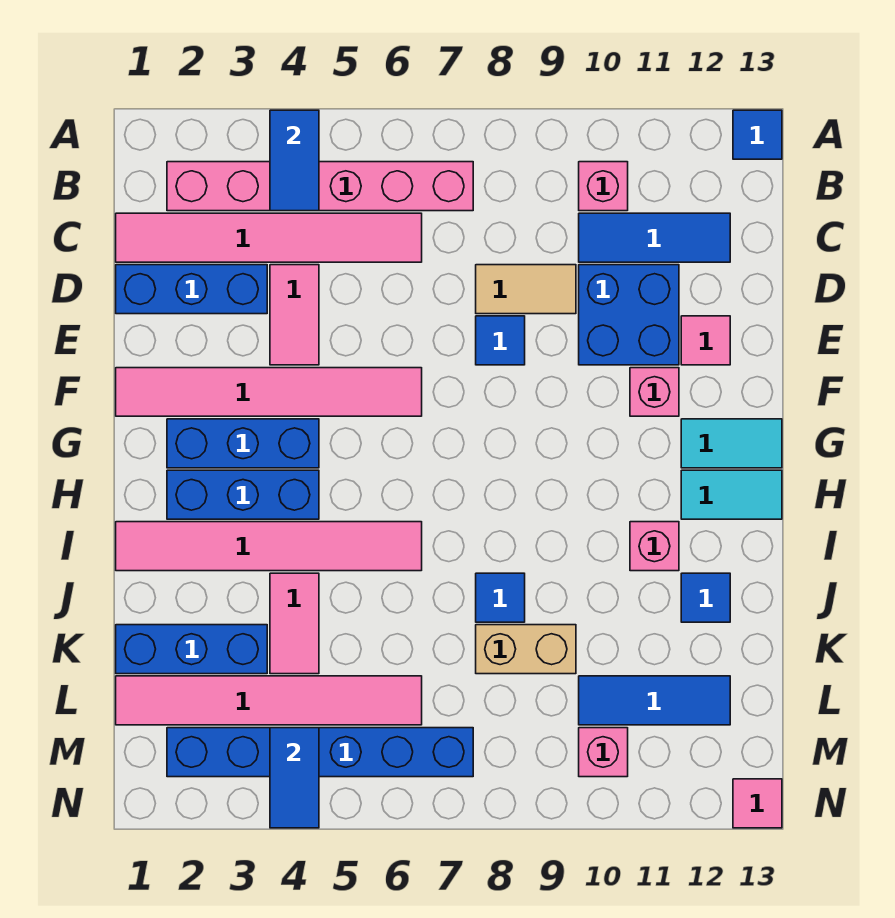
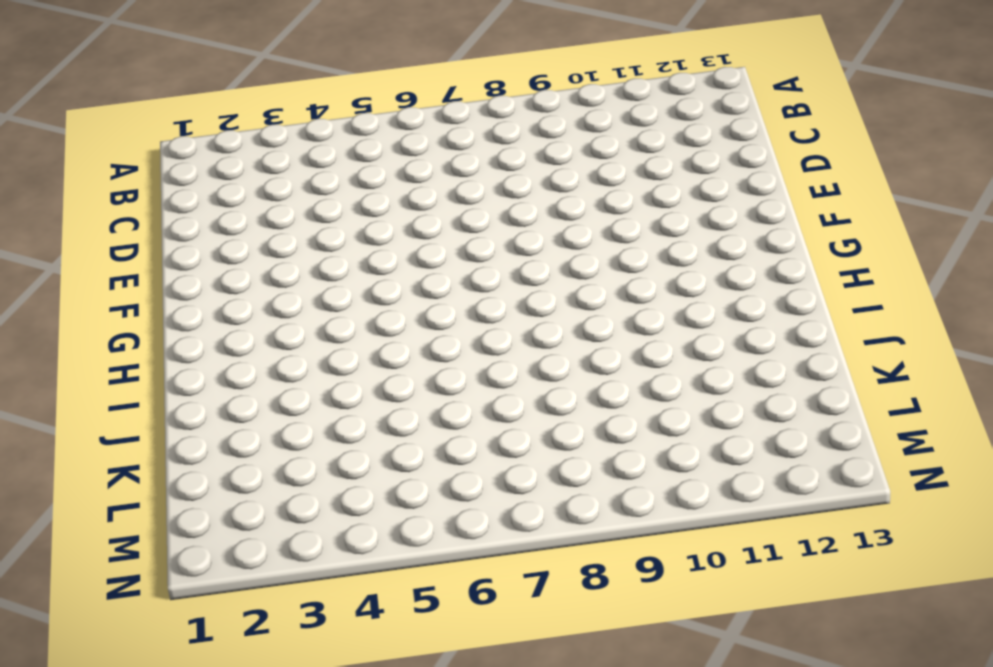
none -> blue 1x1 tile [733,110,782,159]
none -> pink 1x6 brick [167,162,473,211]
none -> pink 1x1 brick [579,162,628,211]
none -> pink 1x6 tile [116,213,422,262]

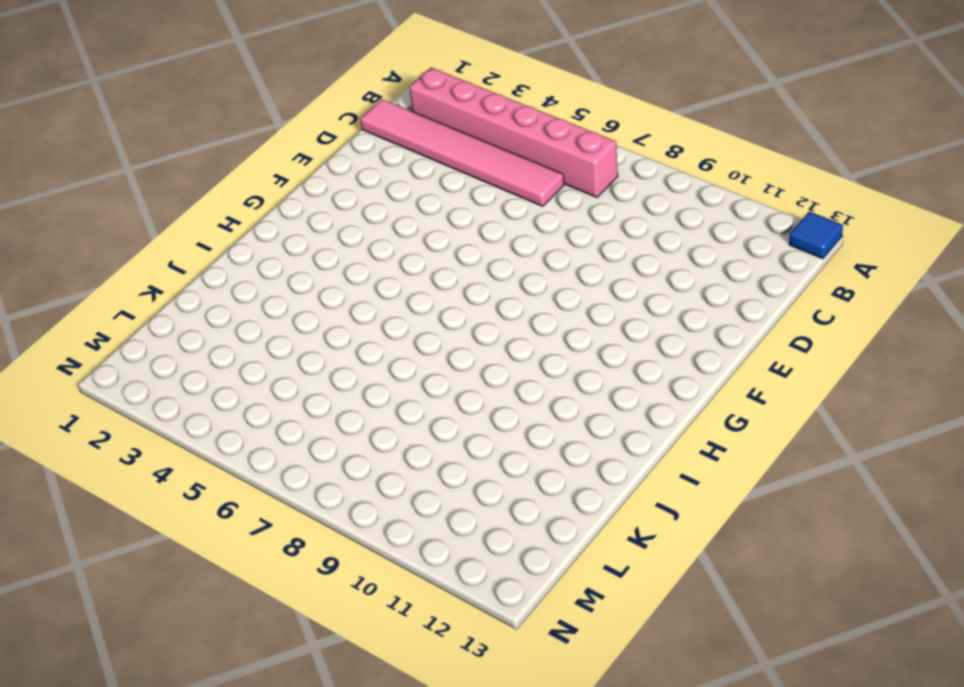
none -> pink 1x1 brick [579,162,628,211]
none -> blue 1x3 tile [579,213,730,262]
none -> blue 1x3 brick [116,265,267,314]
none -> pink 1x2 tile [270,265,319,365]

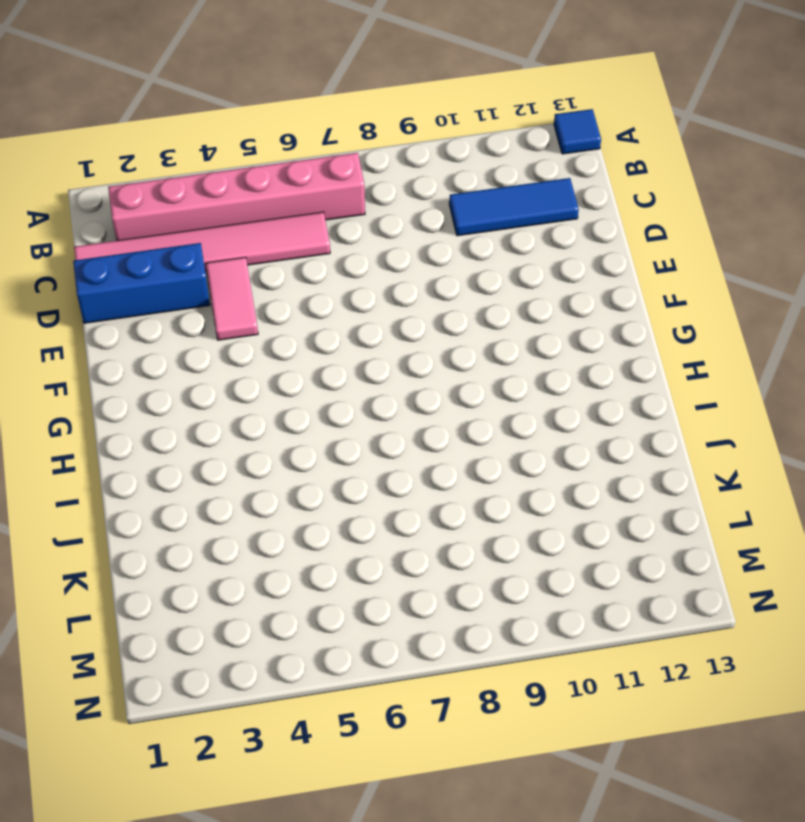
none -> pink 1x1 brick [579,162,628,211]
none -> tan 1x2 tile [476,265,576,314]
none -> blue 2x2 brick [579,265,679,365]
none -> blue 1x1 tile [476,316,525,365]

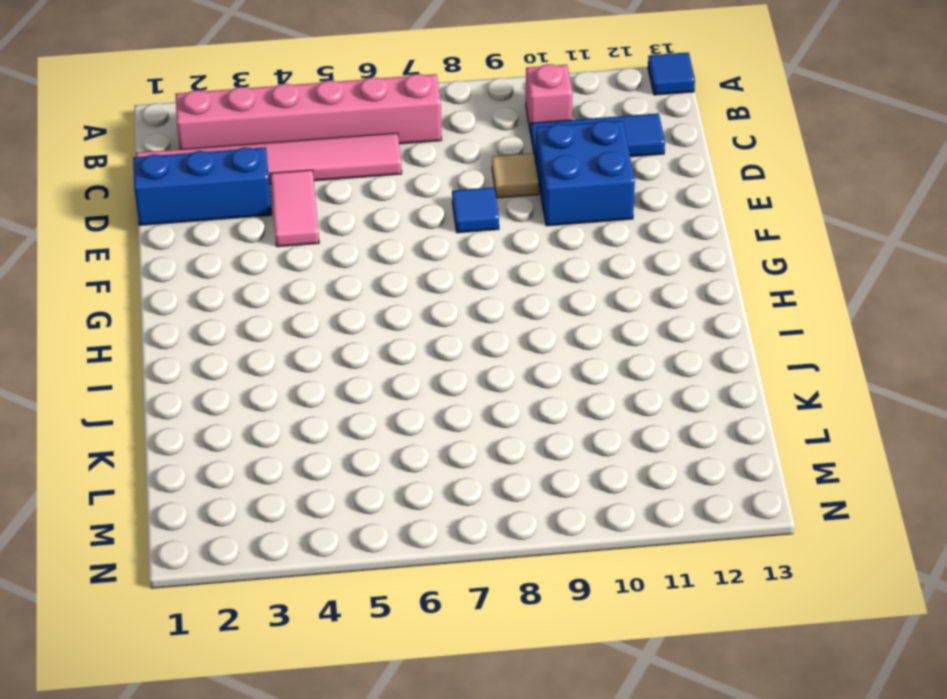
tan 1x1 tile [492,153,539,198] -> tan 1x2 tile [476,265,576,314]
none -> pink 1x1 tile [681,316,730,365]
none -> pink 1x6 tile [116,368,422,416]
none -> pink 1x1 brick [630,368,679,416]
none -> blue 1x3 brick [167,419,319,468]

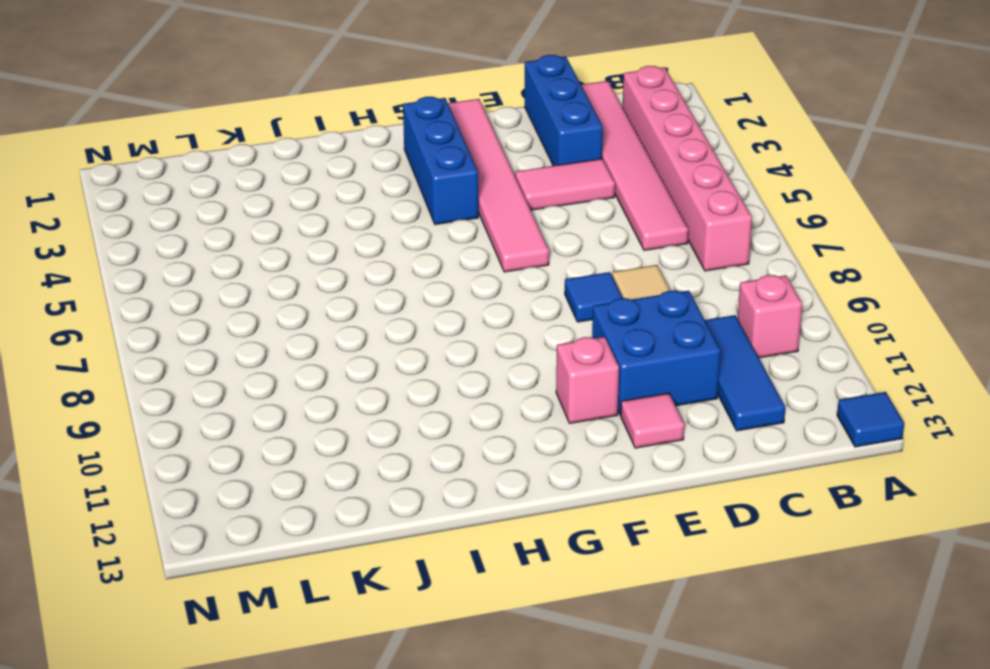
none -> cyan 1x2 tile [681,419,782,468]
none -> blue 1x3 brick [167,470,319,519]
none -> cyan 1x2 tile [681,470,782,519]
none -> pink 1x6 tile [116,522,422,571]

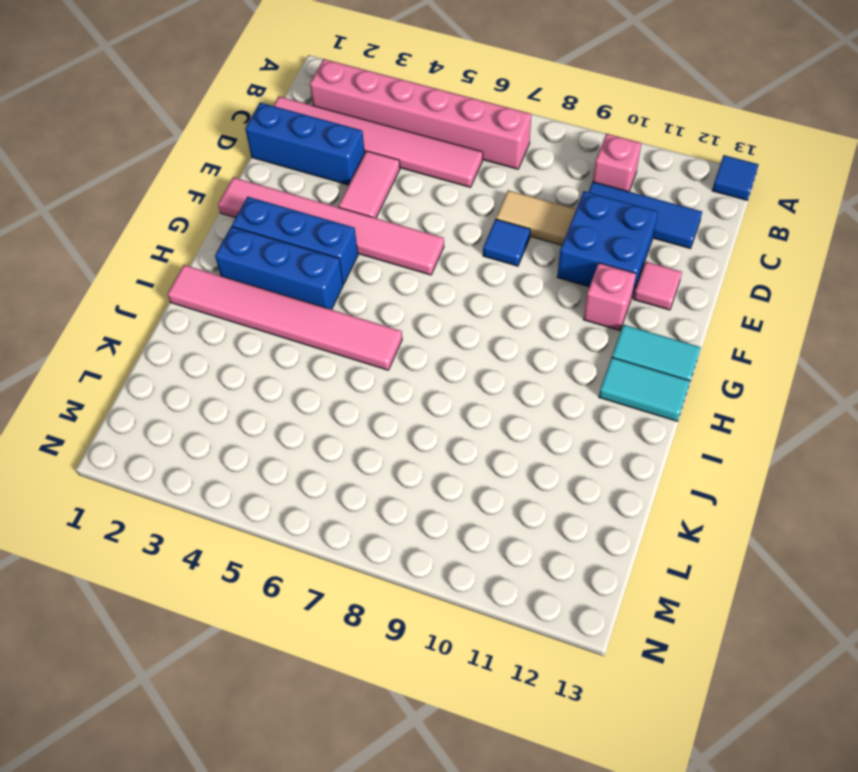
none -> pink 1x1 brick [630,522,679,571]
none -> pink 1x2 tile [270,573,319,674]
none -> blue 1x1 tile [476,573,525,622]
none -> blue 1x1 tile [681,573,730,622]

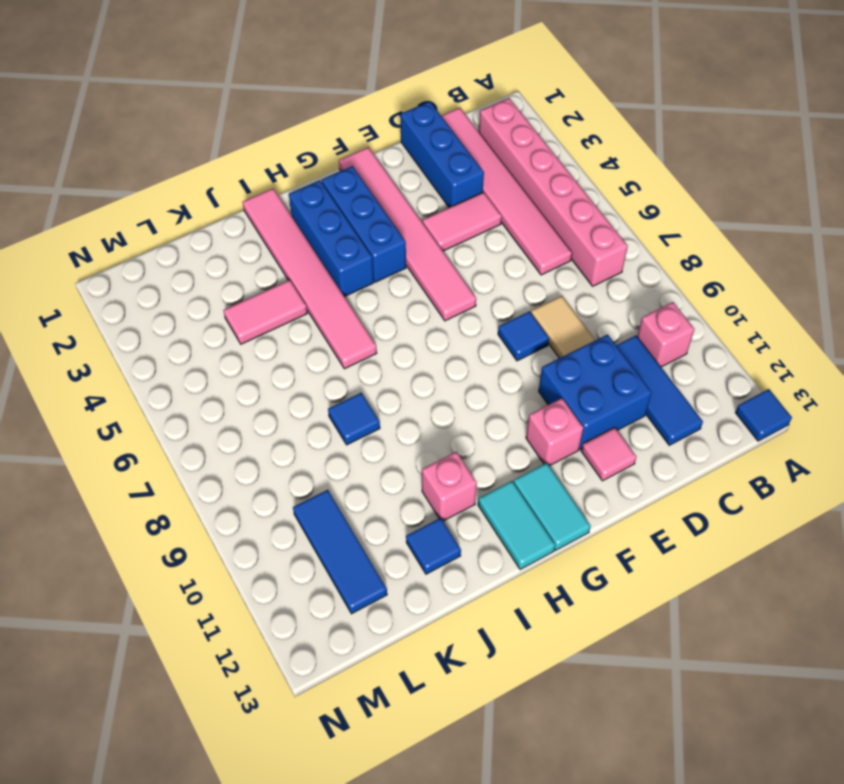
none -> blue 1x3 brick [116,625,267,674]
none -> tan 1x2 brick [476,625,576,674]
none -> pink 1x6 tile [116,676,422,725]
none -> blue 1x6 brick [167,728,473,777]

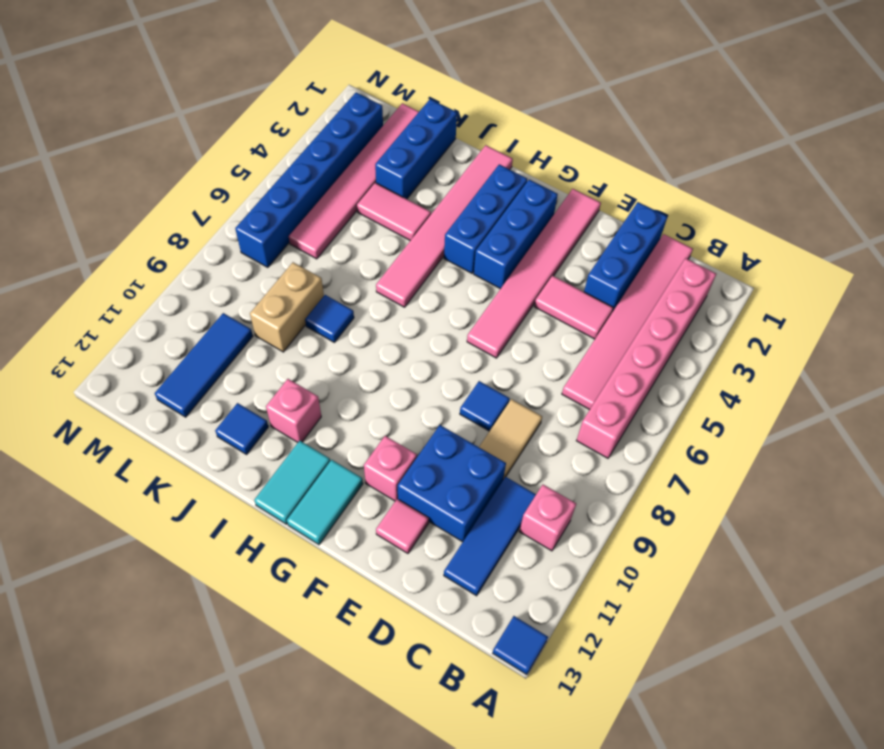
none -> pink 1x1 brick [579,728,628,777]
none -> pink 1x1 tile [733,779,782,828]
none -> blue 1x2 tile [270,110,319,211]
none -> blue 1x2 tile [270,728,319,828]

